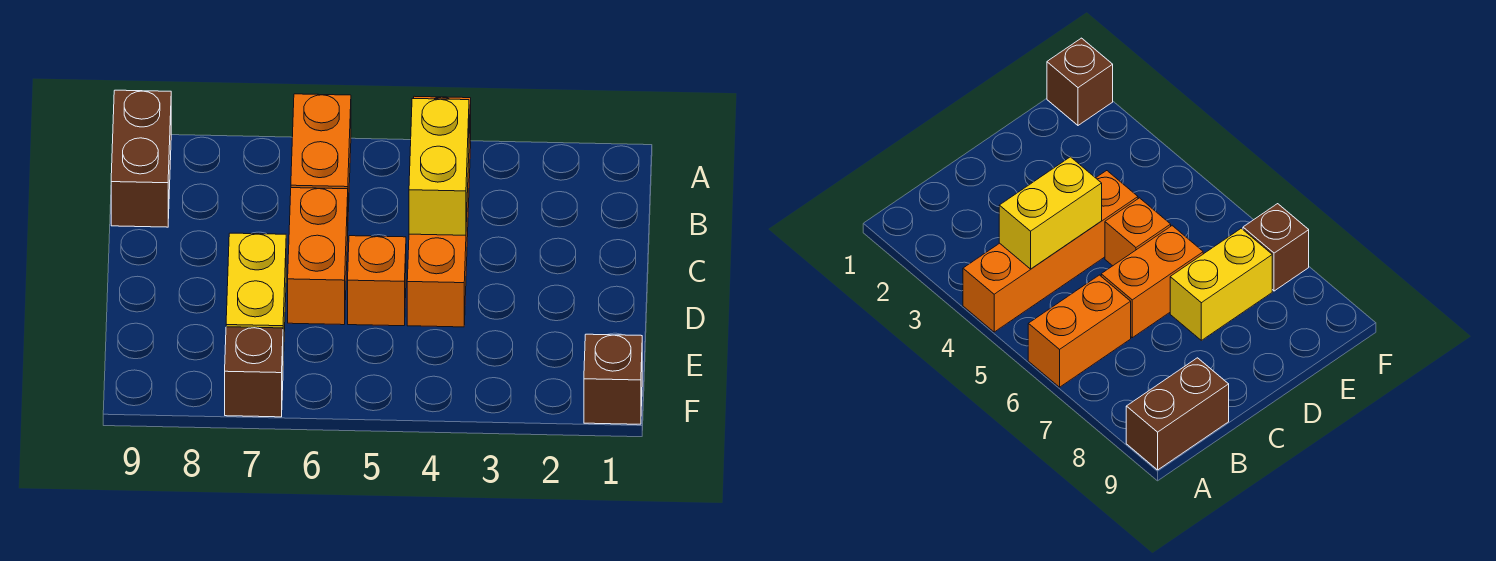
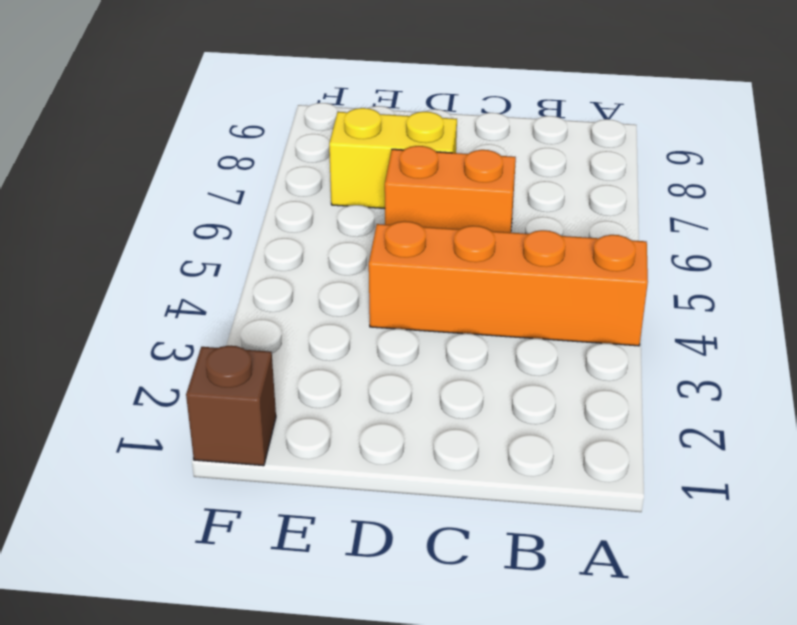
none -> orange 1x2 brick [291,94,351,212]
none -> brown 1x2 brick [111,90,171,227]

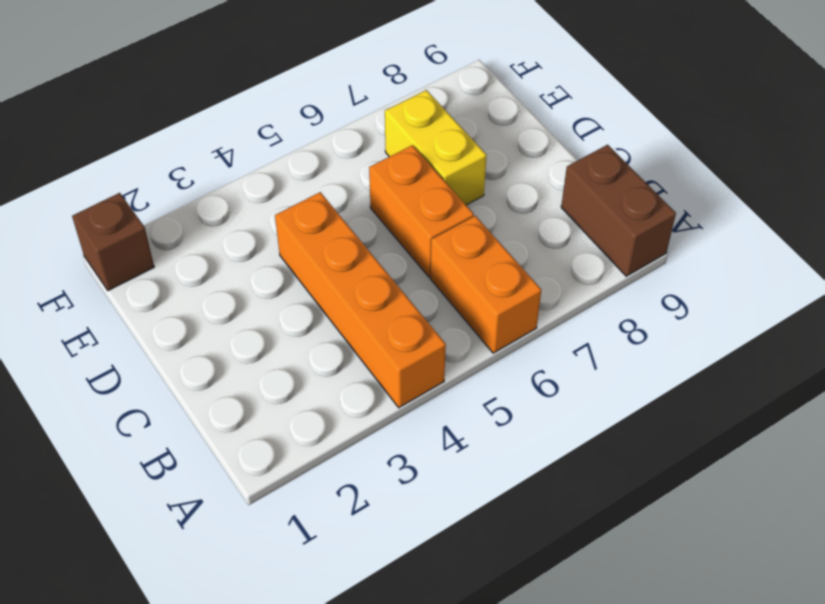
none -> orange 1x1 brick [348,236,406,326]
none -> brown 1x1 brick [225,327,283,417]

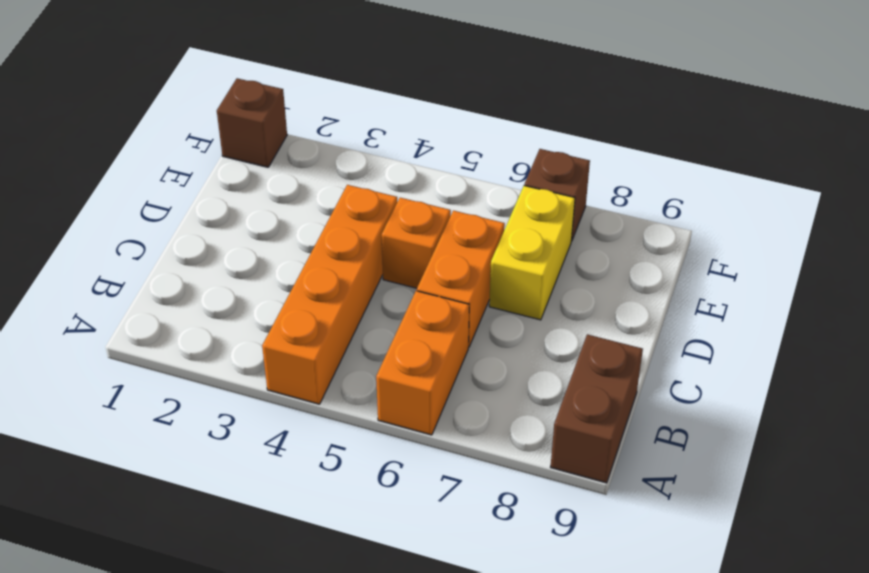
none -> yellow 1x2 brick [409,99,469,235]

